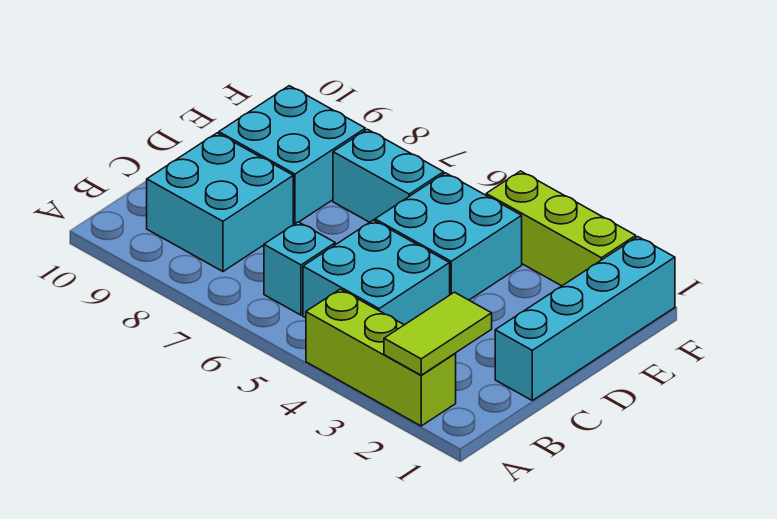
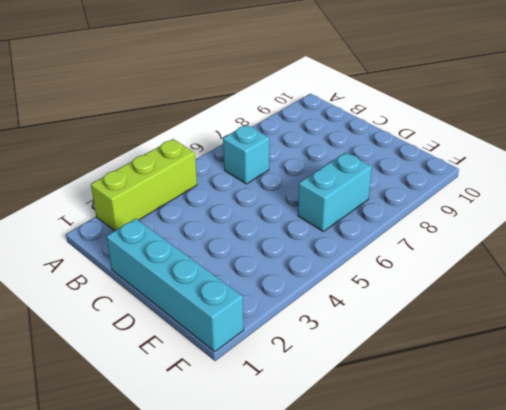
none -> cyan 2x2 brick [303,220,450,325]
none -> cyan 2x2 brick [147,133,293,271]

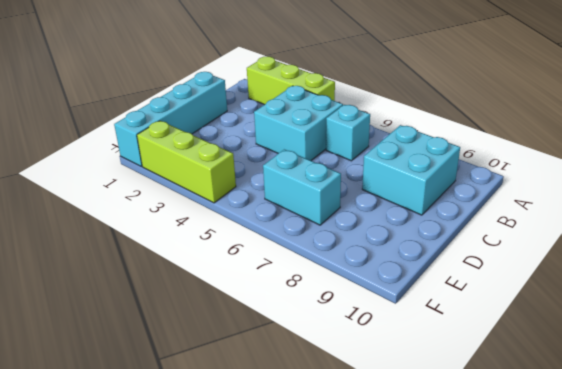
none -> cyan 2x2 brick [375,173,522,300]
none -> cyan 2x2 brick [219,86,365,224]

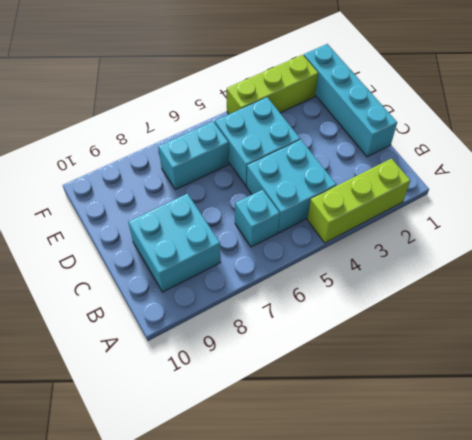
none -> cyan 2x2 brick [219,86,365,224]
none -> lime 1x2 tile [384,292,492,375]

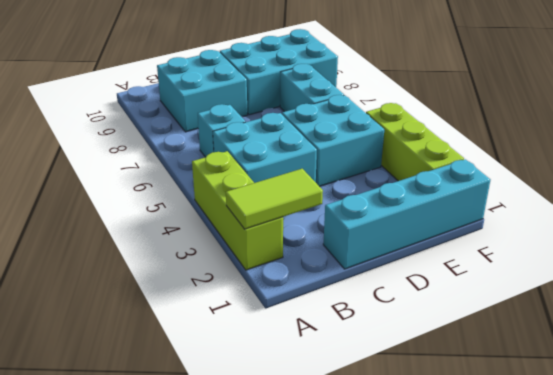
cyan 2x3 brick [220,29,338,115] -> cyan 2x2 brick [219,86,365,224]

